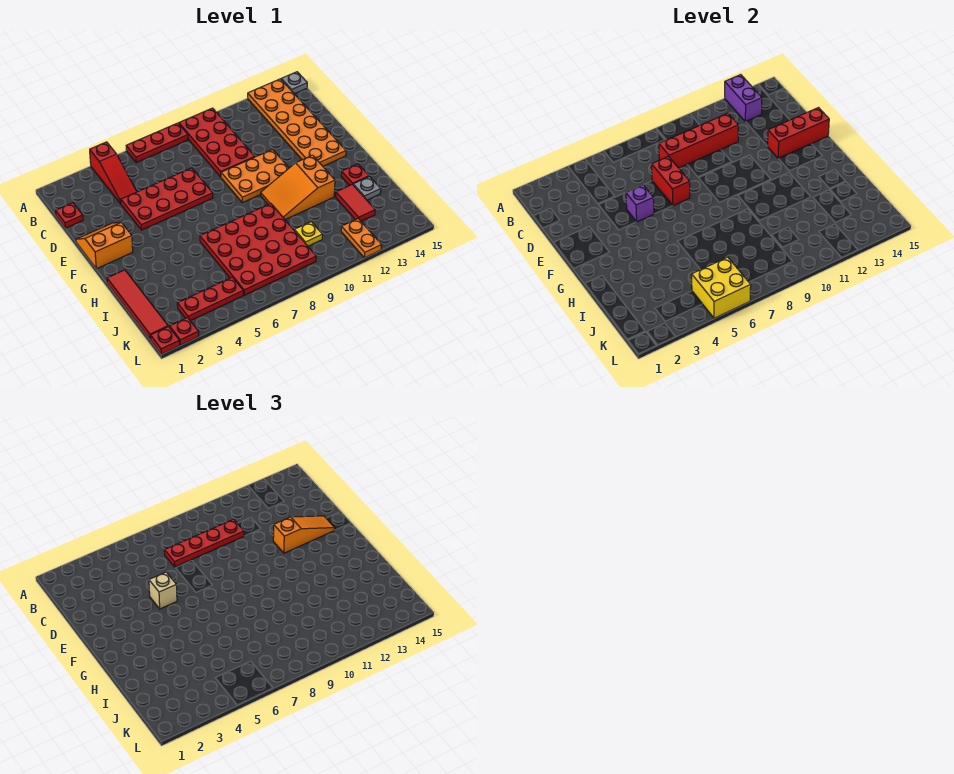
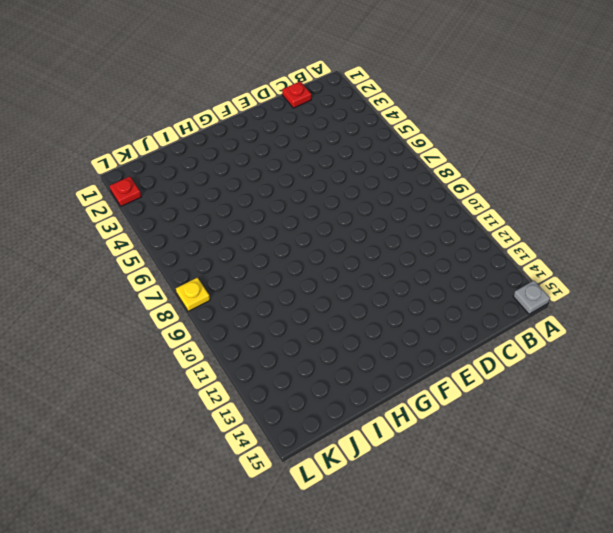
yellow 1x1 plate [176,278,210,311] -> yellow 1x1 plate moved to [294,222,322,246]
none -> red 1x3 slope [90,142,137,204]
none -> red 1x3 plate [126,123,188,163]
none -> red 2x4 plate [179,108,255,177]

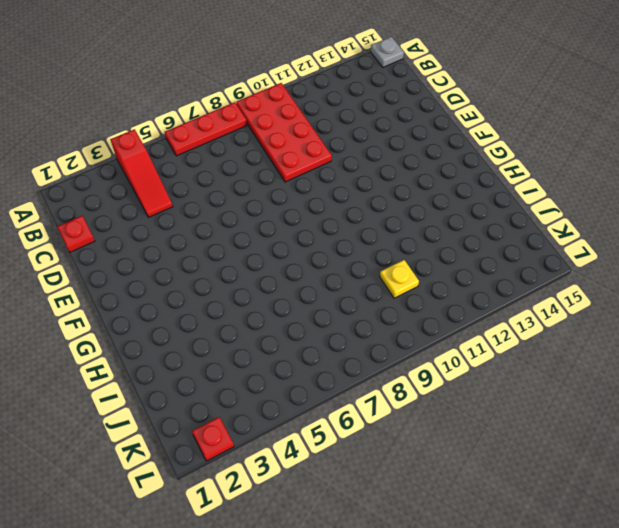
none -> orange 2x6 plate [248,79,346,166]
none -> red 2x4 plate [121,168,213,230]
none -> orange 2x2 slope [76,222,133,269]

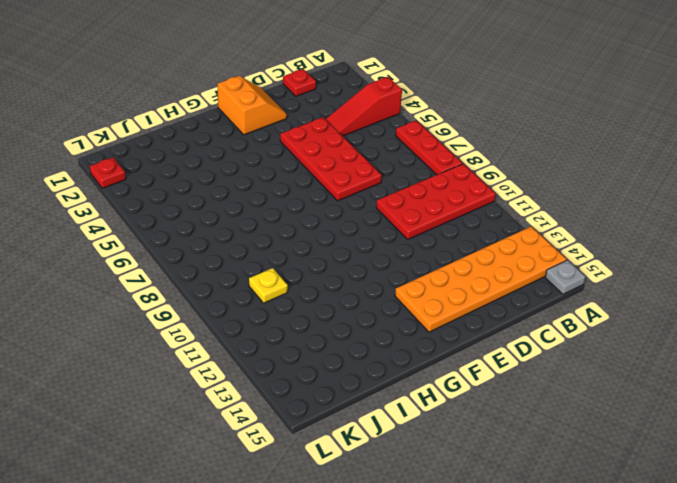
none -> orange 2x3 plate [221,149,289,203]
none -> orange 2x3 slope [261,155,335,220]
none -> red 1x4 tile [107,270,168,339]

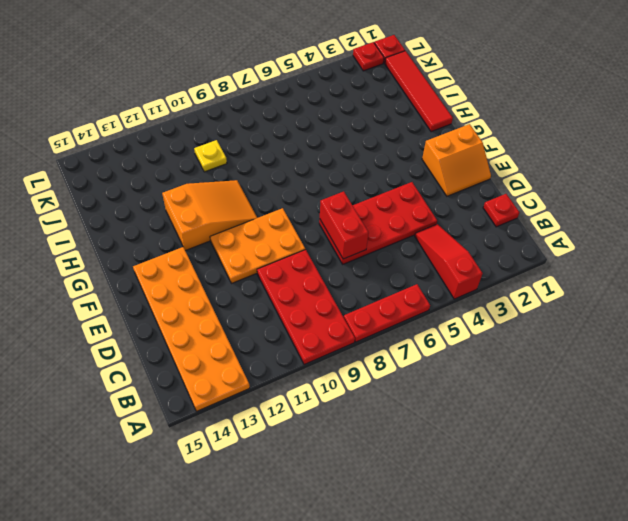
none -> grey 1x1 plate [281,72,307,94]
none -> red 4x4 plate [200,204,316,295]
none -> red 1x1 plate [341,164,369,186]

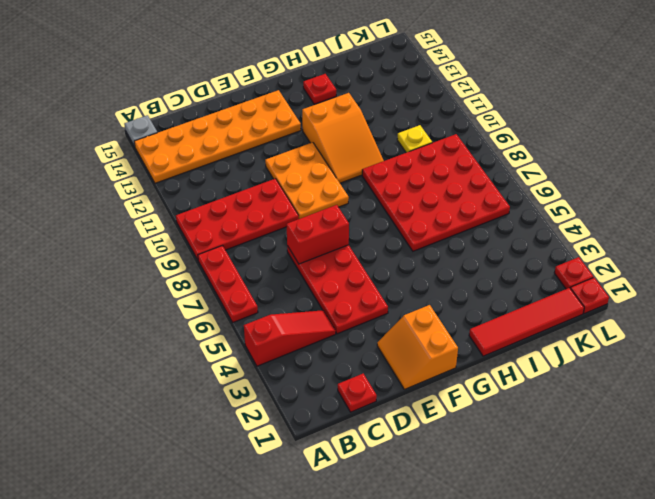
none -> red 1x2 tile [336,184,375,221]
none -> grey 1x1 plate [353,177,381,200]
none -> red 1x3 plate [177,277,243,321]

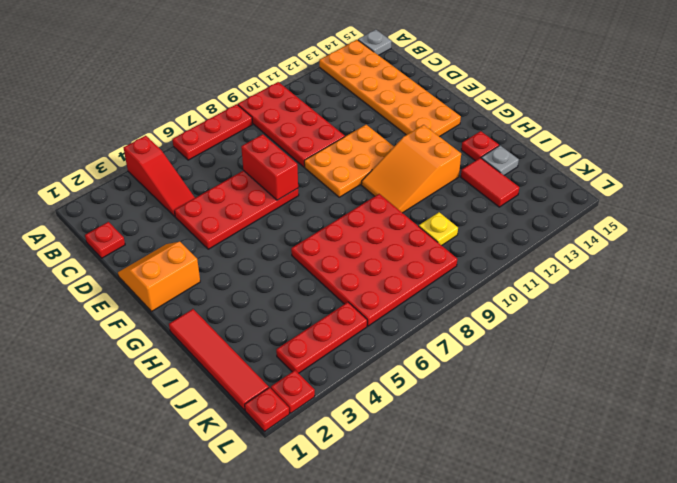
none -> orange 1x2 plate [341,219,382,258]
none -> purple 1x2 brick [725,75,762,122]
none -> red 1x4 brick [659,113,738,168]

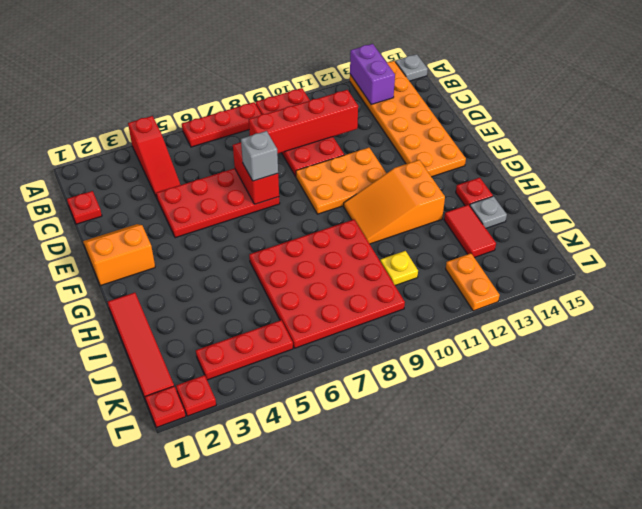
grey 1x1 brick [241,131,278,181] -> none
none -> purple 1x1 brick [626,185,654,222]
none -> red 1x3 brick [768,108,829,159]
none -> yellow 2x2 brick [692,257,751,318]

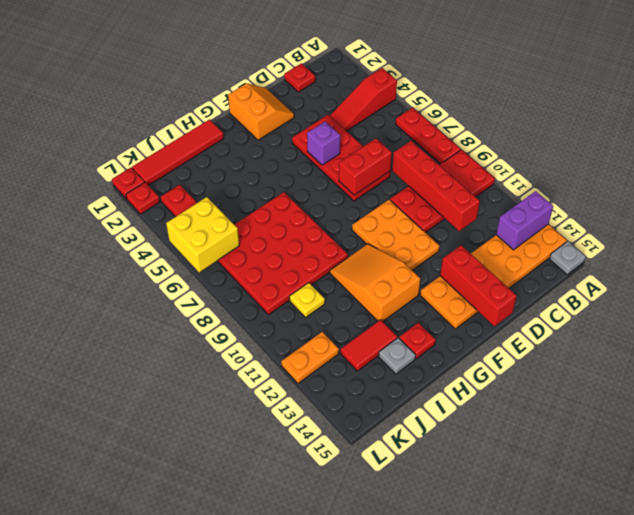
none -> red 1x4 plate [164,519,244,567]
none -> tan 1x1 brick [149,572,177,609]
none -> orange 1x3 slope [273,516,335,553]

